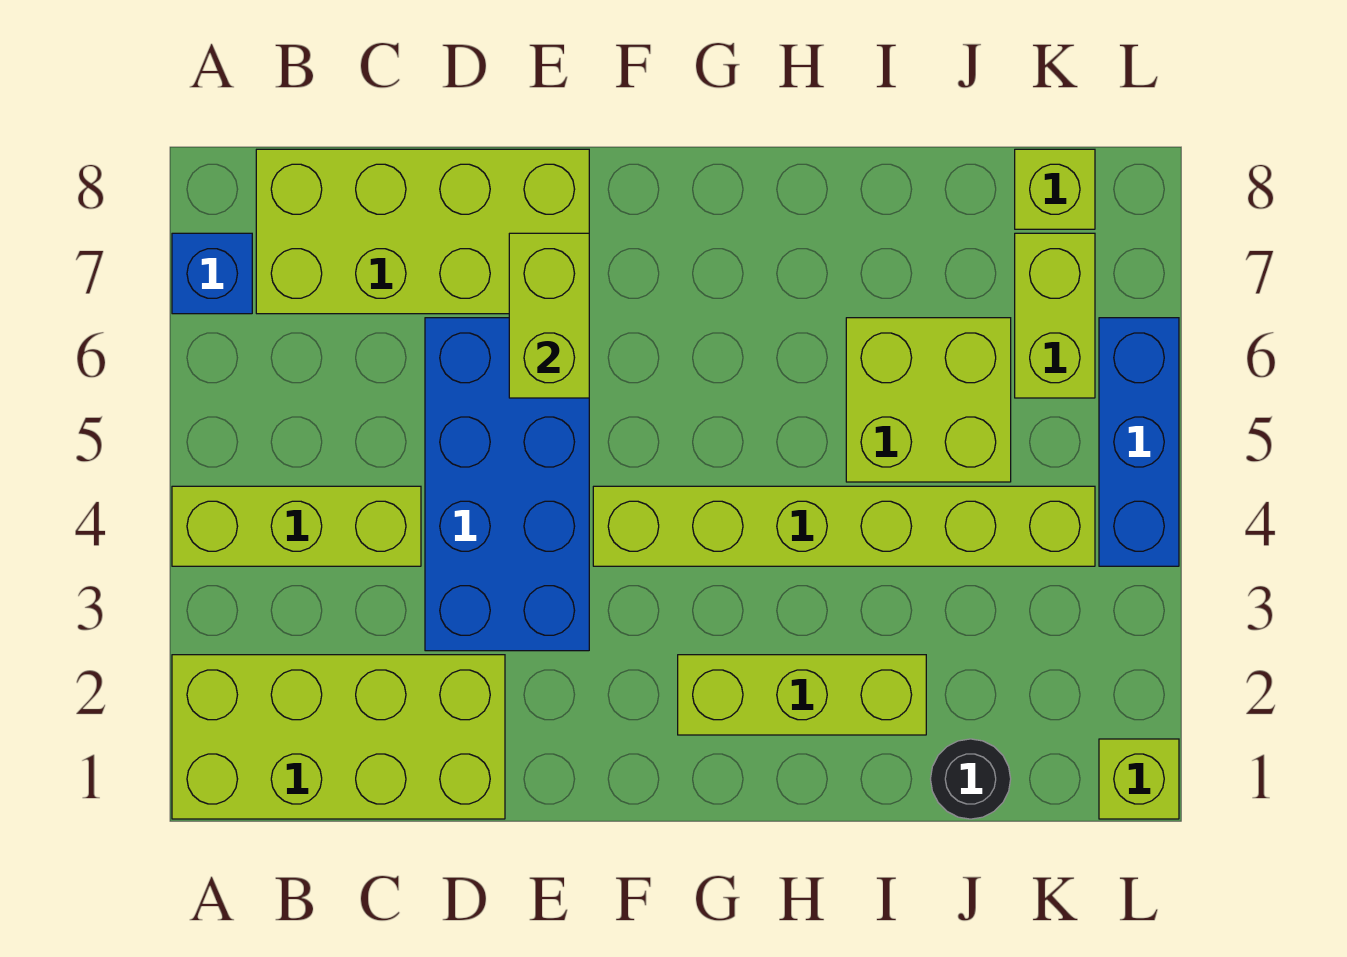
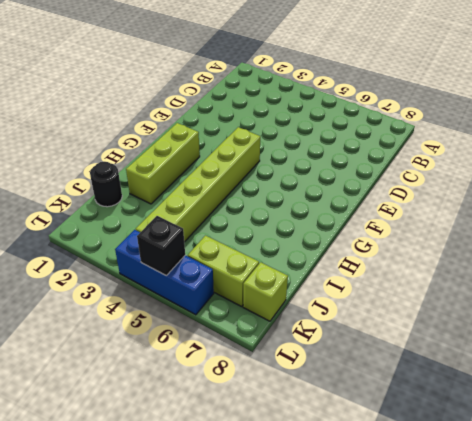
black 1x1 brick [137,216,185,275] -> none
none -> lime 2x4 brick [172,655,505,819]
none -> lime 1x3 brick [172,486,421,566]
none -> blue 1x1 brick [172,233,252,314]

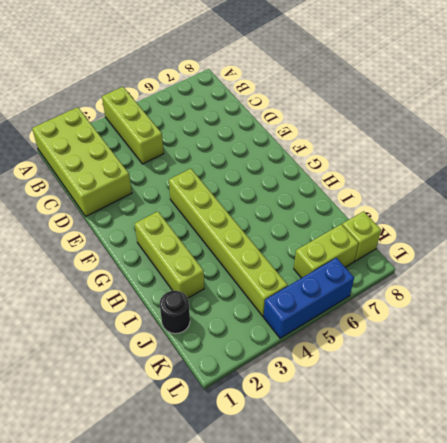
none -> blue 1x1 brick [172,233,252,314]
none -> lime 2x4 brick [256,149,589,314]
none -> blue 2x4 brick [425,318,589,651]

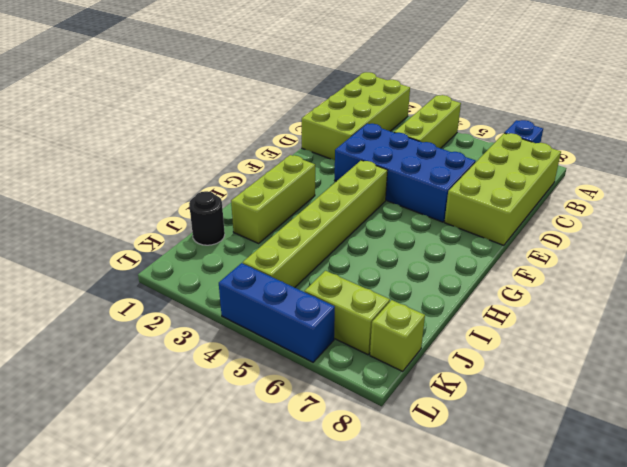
none -> lime 2x2 brick [846,318,1011,482]
none -> lime 1x1 brick [1099,739,1179,819]
none -> lime 1x2 brick [509,233,589,398]

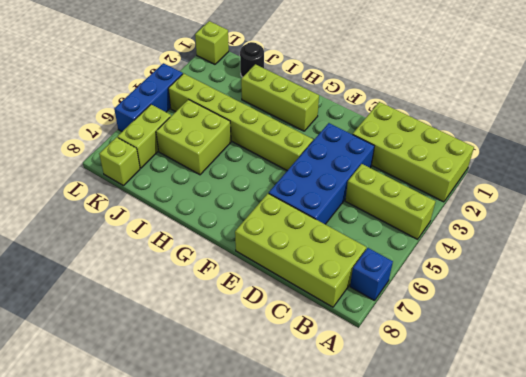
none -> lime 1x2 brick [509,233,589,398]

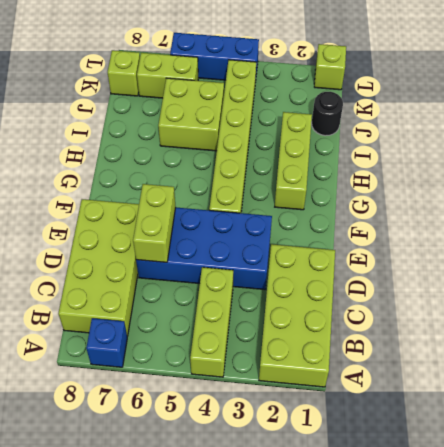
lime 1x2 brick [133,184,176,262] -> lime 1x2 brick turned to [509,233,589,398]

